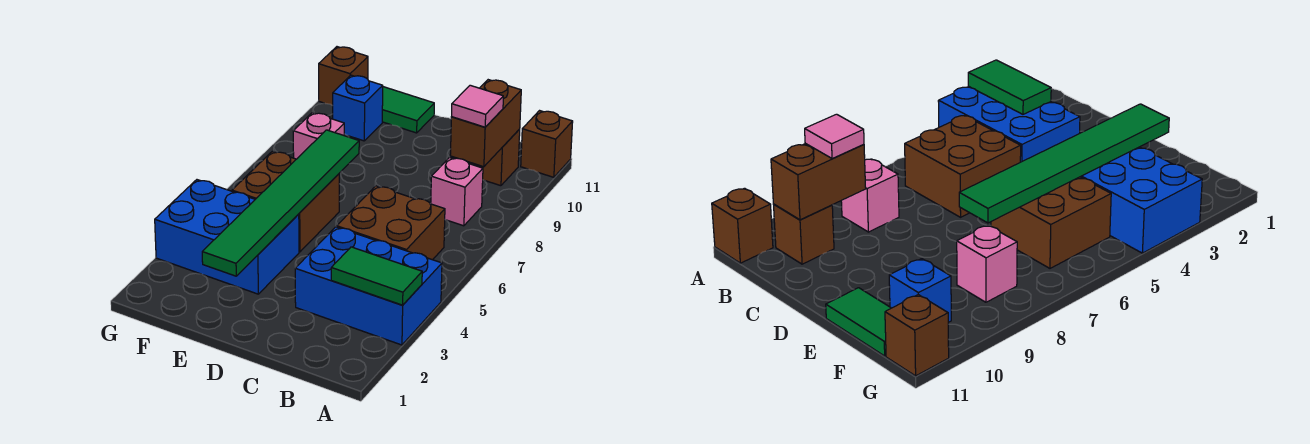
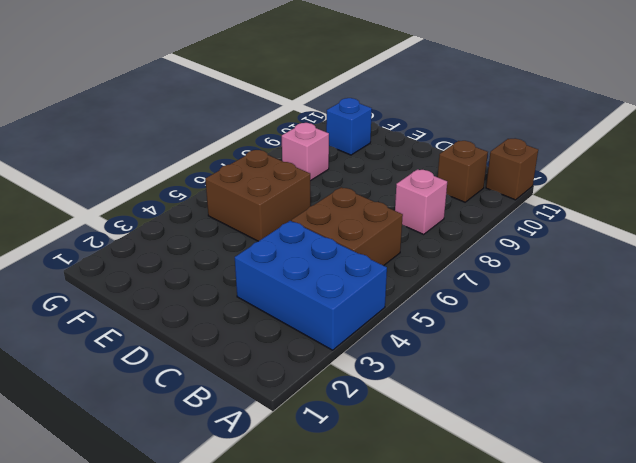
none -> blue 2x3 brick [155,180,299,294]
none -> green 1x2 tile [382,87,434,133]
none -> brown 1x1 brick [319,47,368,106]

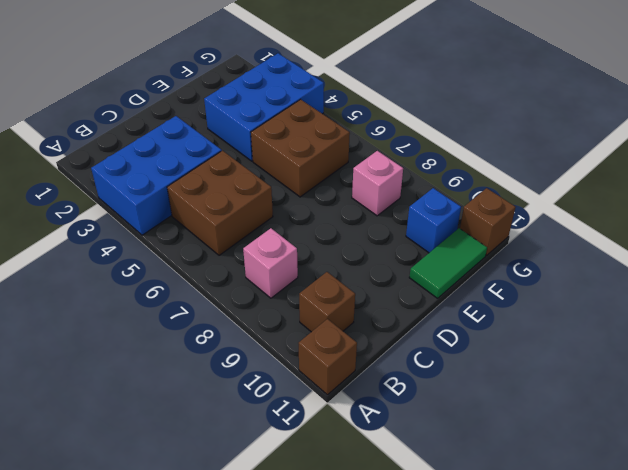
none -> green 1x2 tile [331,247,422,305]
none -> brown 1x2 brick [450,80,521,167]
none -> green 1x6 tile [202,130,359,276]

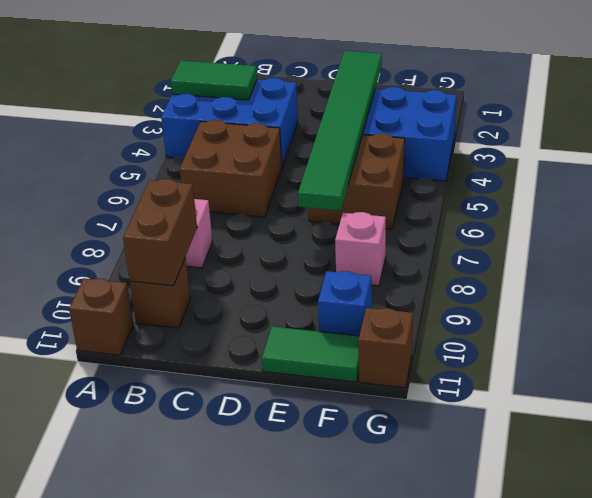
none -> pink 1x1 tile [452,85,503,127]

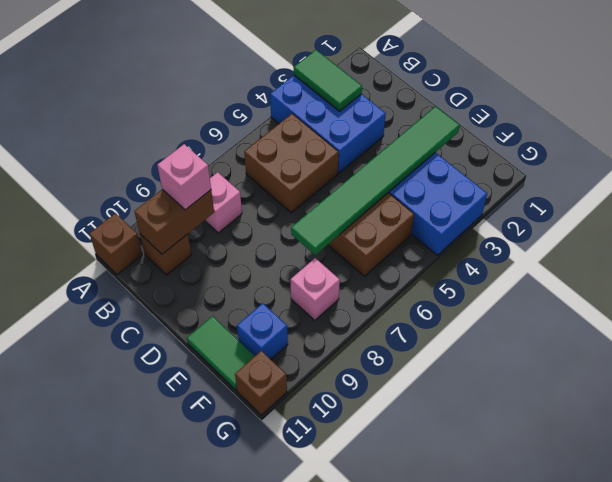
pink 1x1 brick [157,144,211,210] -> pink 1x1 tile [452,85,503,127]

